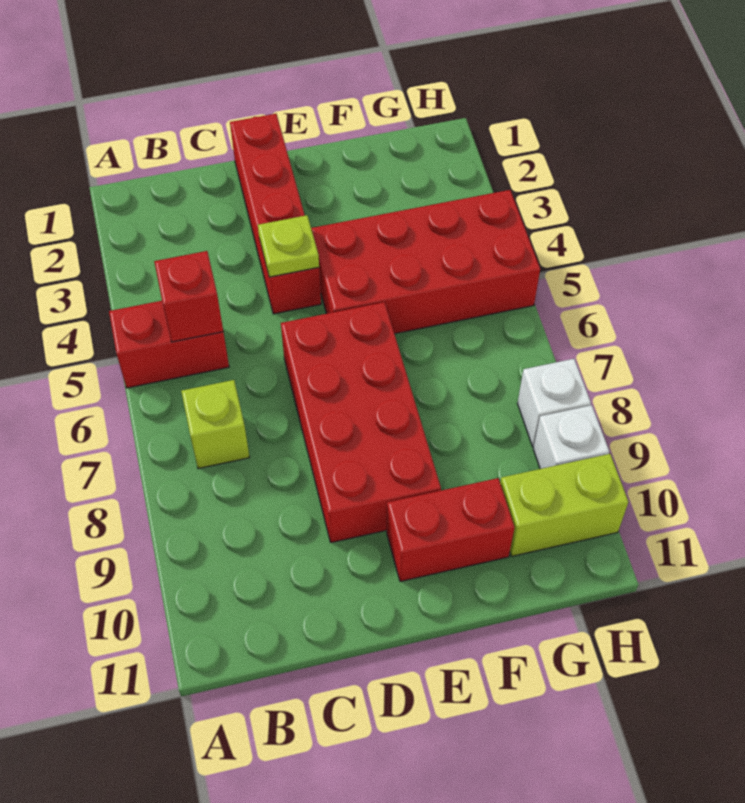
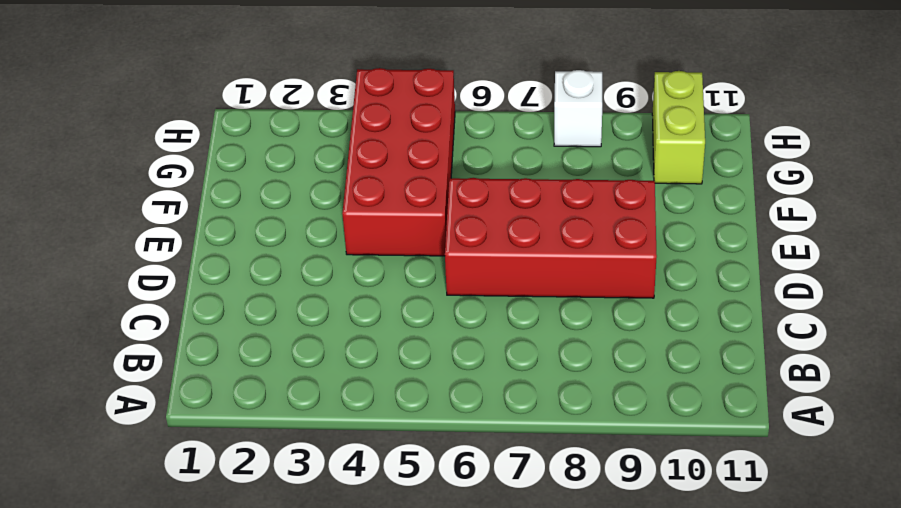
none -> red 1x2 brick [109,301,229,388]
none -> lime 1x1 brick [181,380,250,469]

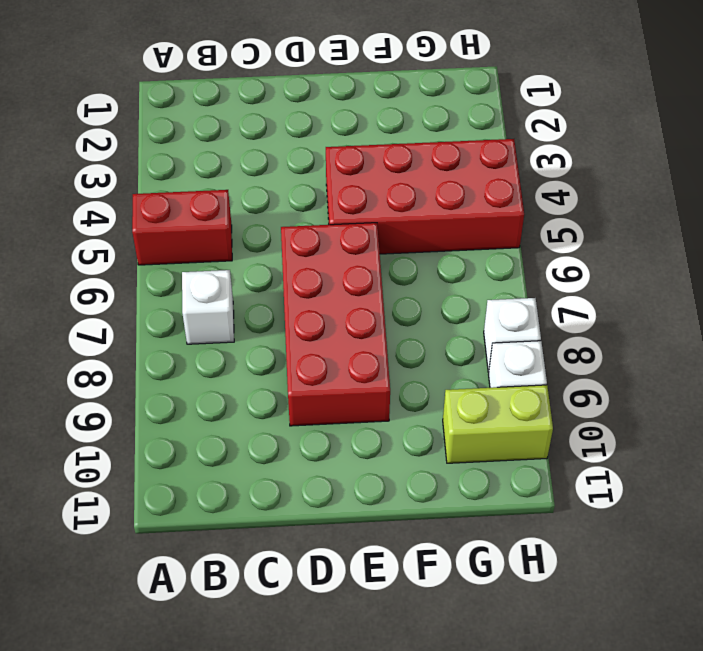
white 1x1 brick [182,270,234,344] -> lime 1x1 brick [181,380,250,469]
none -> red 1x4 brick [230,114,321,314]
none -> red 1x2 brick [387,478,515,581]

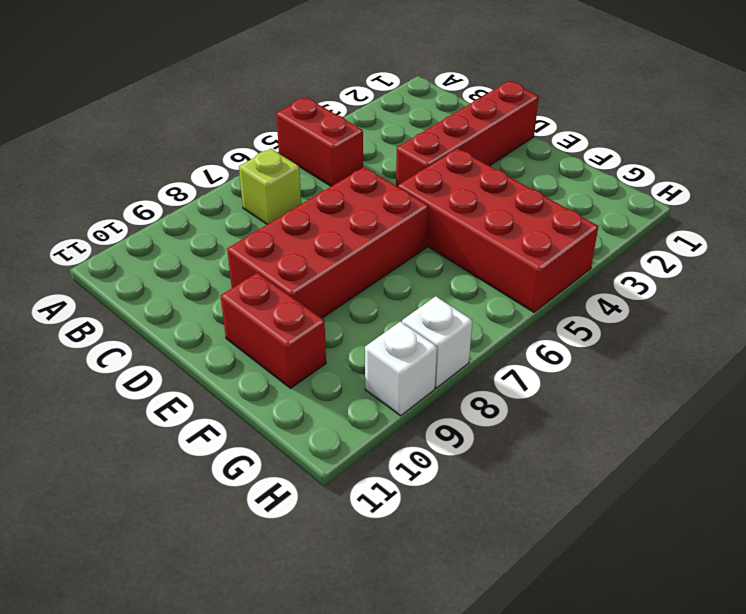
none -> lime 1x2 brick [500,454,629,556]
none -> red 1x1 brick [154,251,223,342]

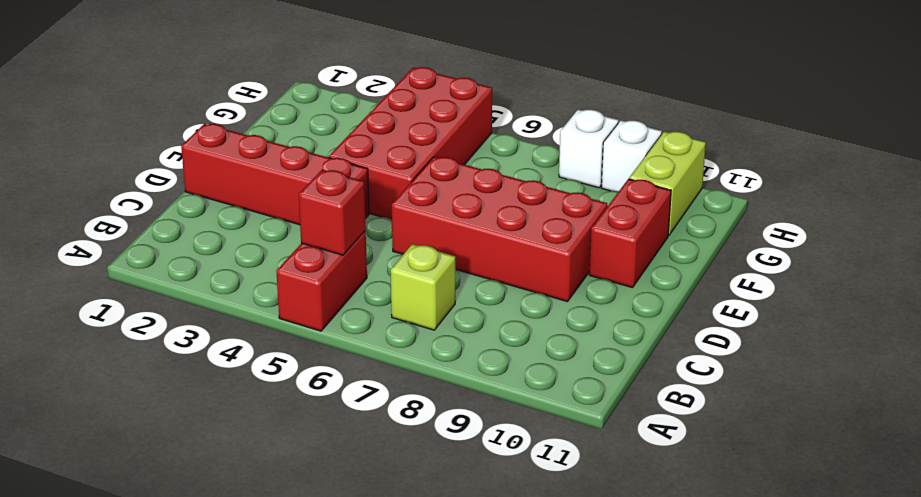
none -> lime 1x1 plate [258,215,319,277]

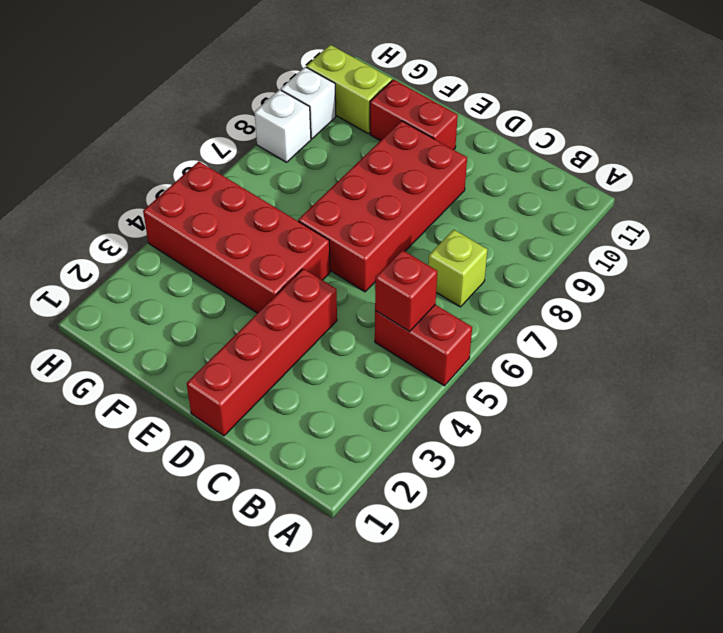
none -> lime 1x1 plate [258,215,319,277]

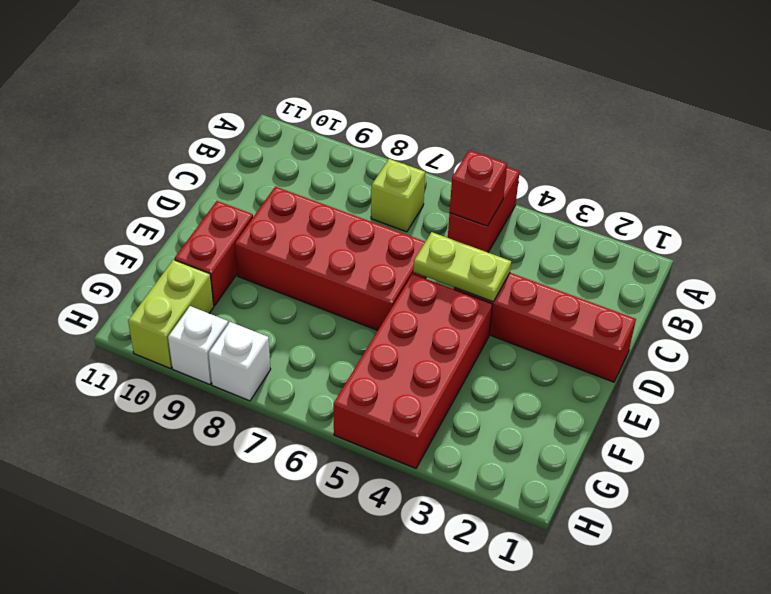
lime 1x2 plate [413,232,511,302] -> lime 1x1 plate [258,215,319,277]

